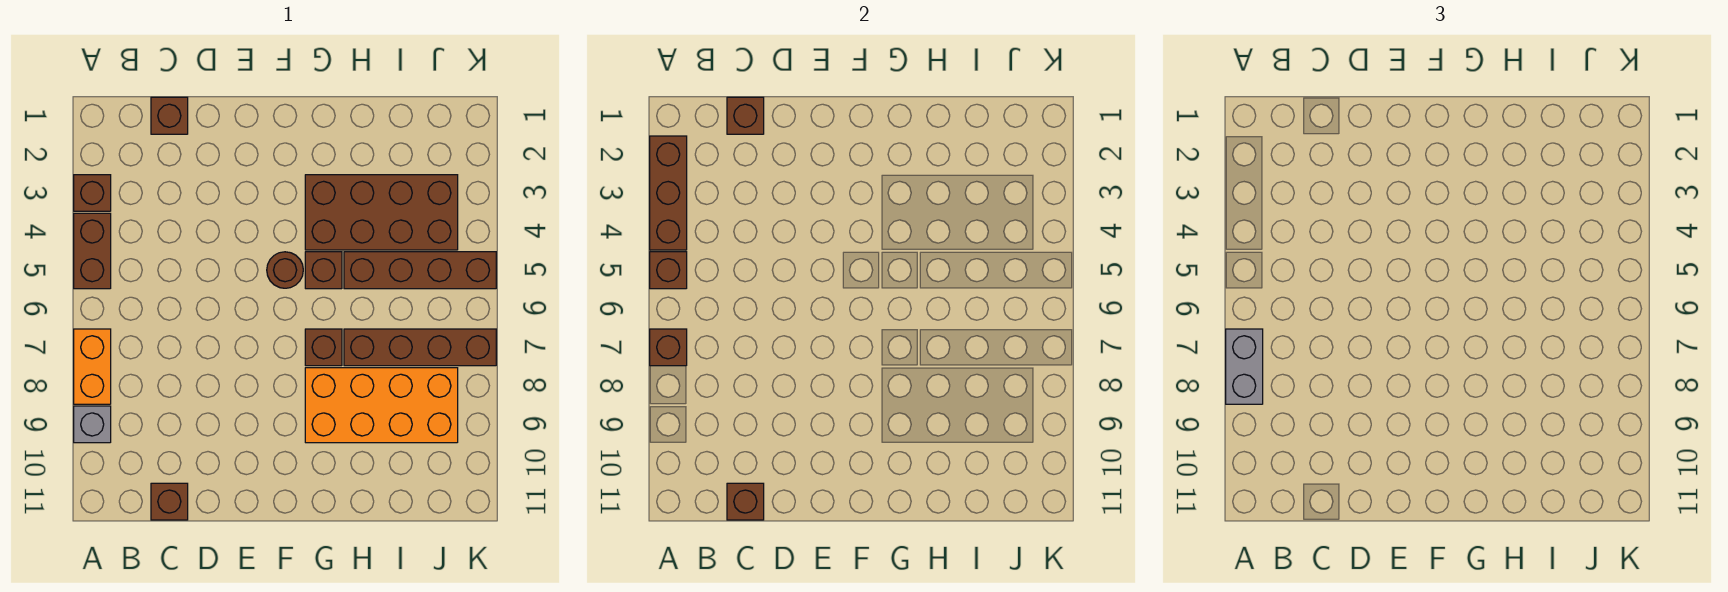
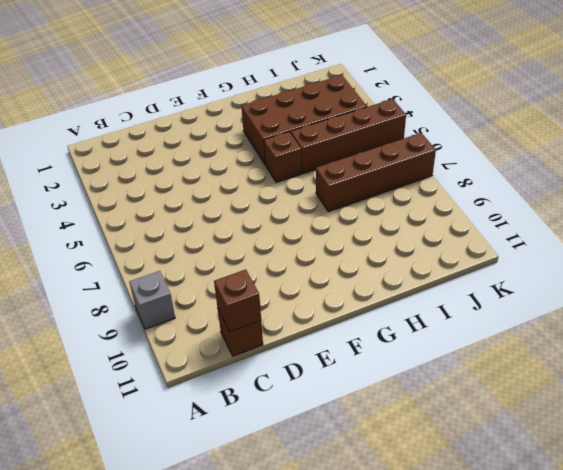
none -> brown 1x1 brick [74,175,111,211]
none -> brown 1x2 brick [74,213,111,289]
none -> orange 1x2 brick [74,329,111,404]

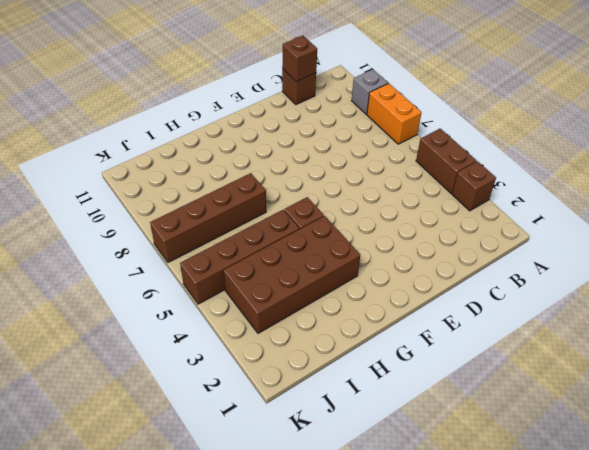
none -> brown 1x1 brick [151,97,188,134]
none -> brown 1x1 round brick [267,252,303,288]
none -> brown 1x1 brick [305,329,342,366]

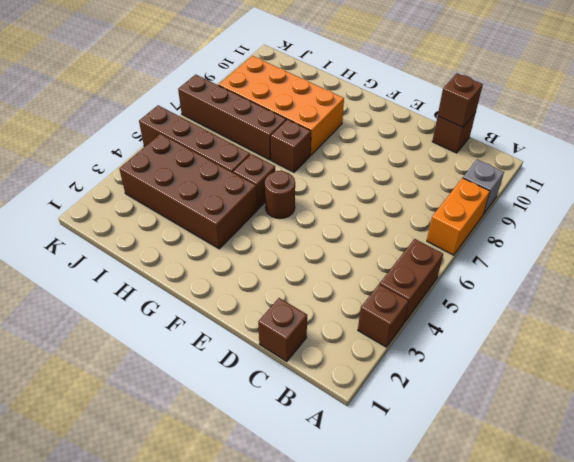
none -> brown 1x3 brick [650,136,687,250]
none -> brown 1x1 brick [650,252,687,289]
none -> brown 1x1 brick [650,329,687,366]

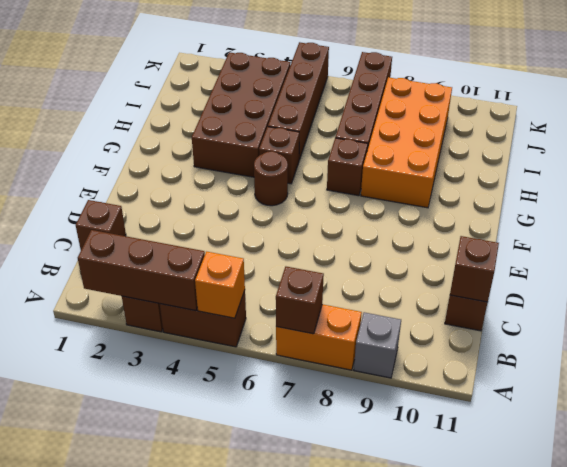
orange 1x1 brick [195,252,245,318] -> brown 1x1 brick [650,252,687,289]
none -> brown 1x1 brick [727,97,764,134]
none -> grey 1x2 brick [1226,329,1263,404]

